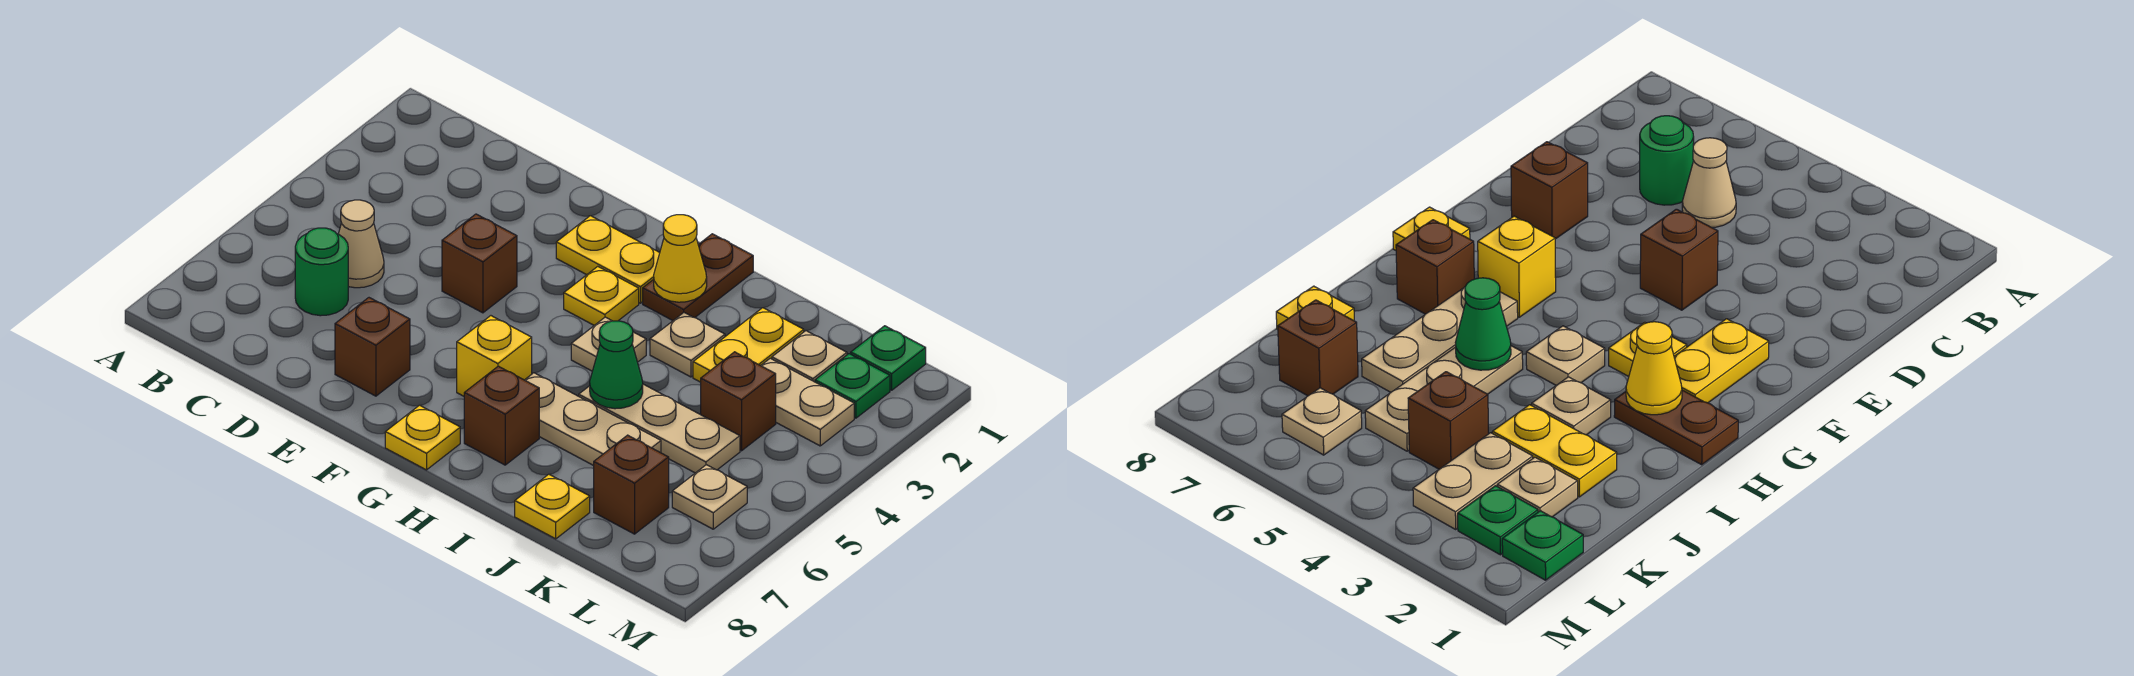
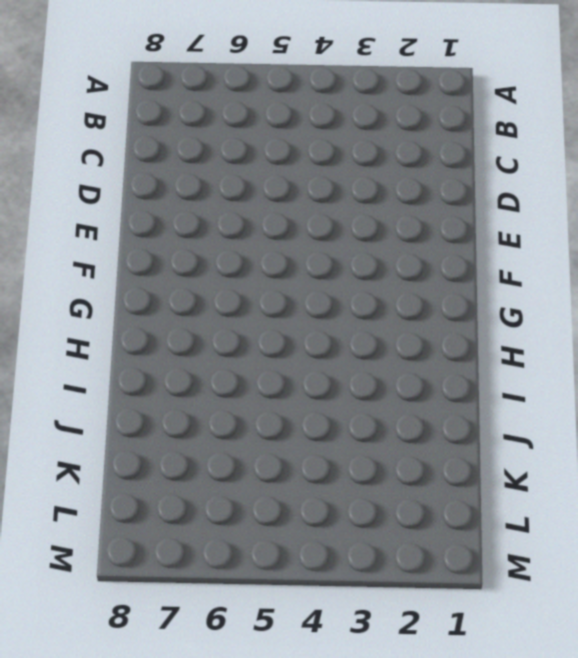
none -> tan 1x1 cone [339,200,384,288]
none -> green 1x1 round brick [295,228,348,316]
none -> brown 1x1 brick [442,214,517,313]

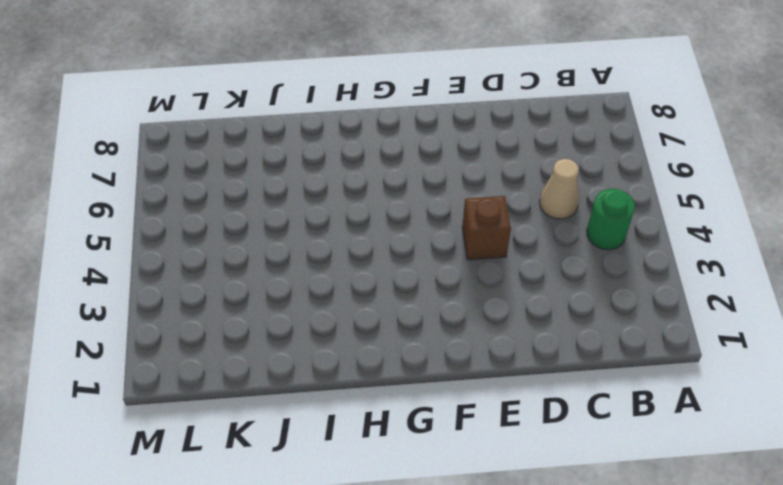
green 1x1 round brick [587,189,635,250] -> green 1x1 round brick moved to [295,228,348,316]
none -> brown 1x1 brick [335,298,410,396]
none -> yellow 1x2 plate [556,216,660,303]
none -> yellow 1x1 plate [564,266,639,325]

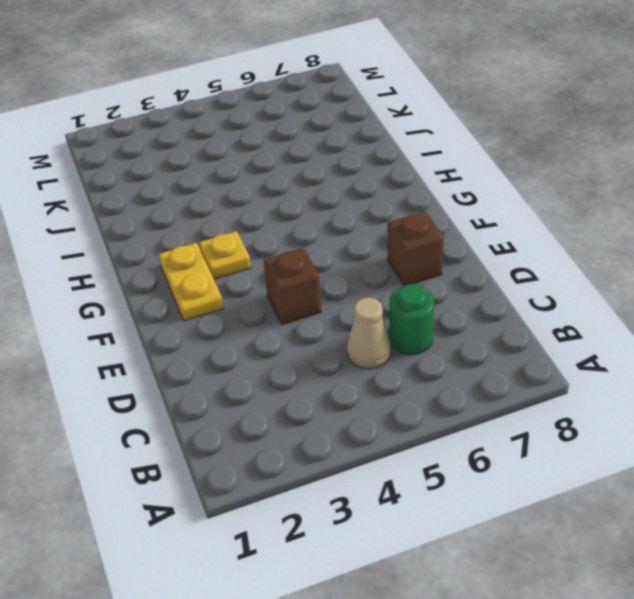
none -> yellow 1x1 brick [457,316,532,396]
none -> yellow 1x1 plate [385,405,460,470]
none -> brown 1x2 plate [643,234,753,320]

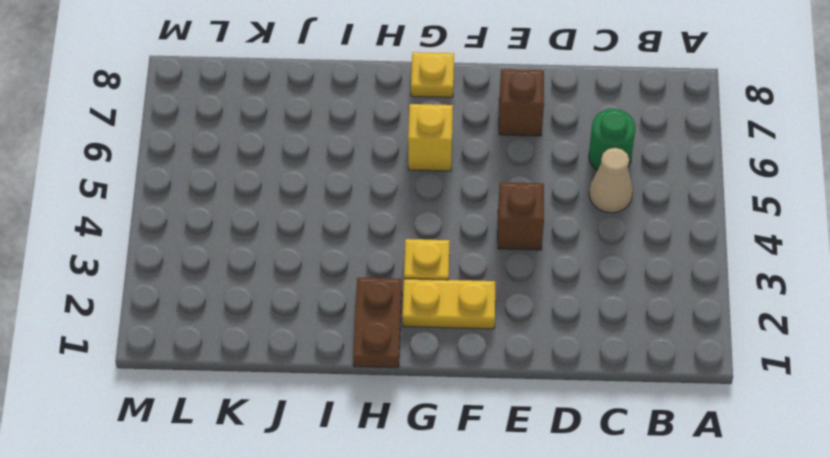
none -> tan 1x1 plate [571,317,646,371]
none -> tan 1x3 plate [525,373,661,466]
none -> brown 1x1 brick [464,366,539,465]

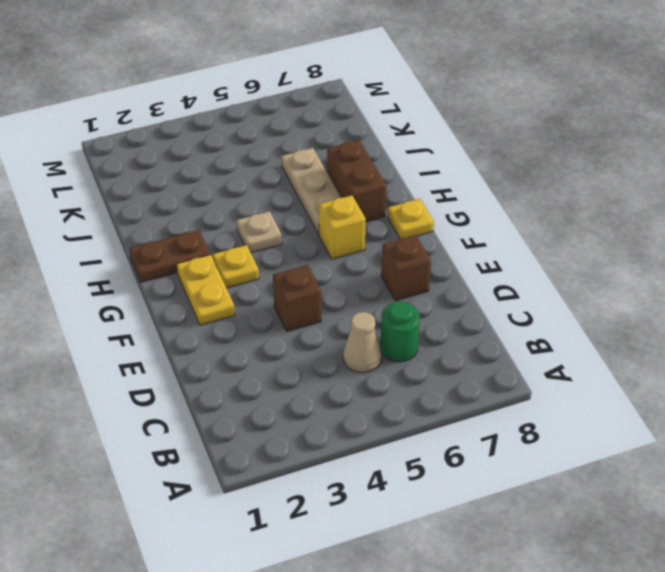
brown 1x2 brick [327,140,386,222] -> brown 1x1 brick [464,366,539,465]
none -> tan 1x1 plate [650,313,725,377]
none -> tan 1x3 plate [579,384,740,473]
none -> yellow 1x2 plate [693,308,804,382]

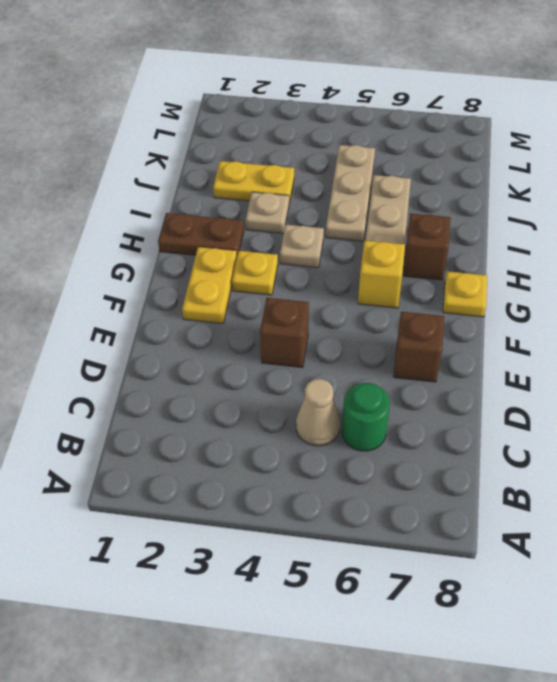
none -> yellow 1x1 plate [515,474,590,539]
none -> tan 1x1 plate [772,331,847,382]
none -> tan 1x2 plate [761,358,854,446]

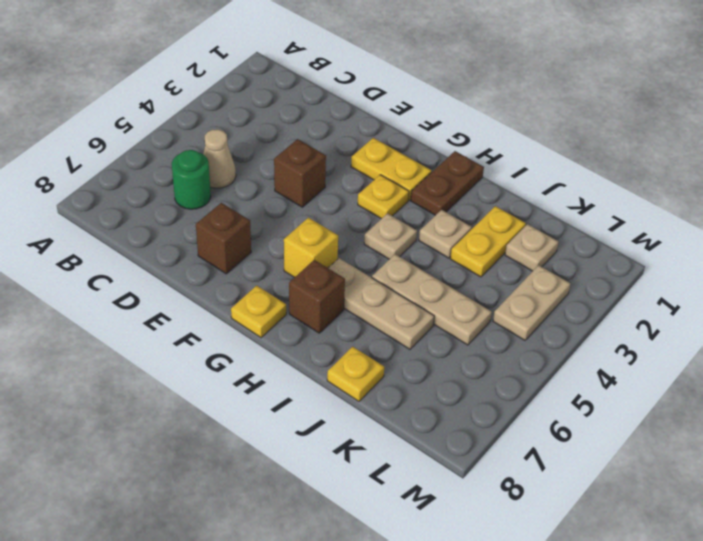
tan 1x2 plate [493,265,571,340] -> tan 1x2 plate turned to [761,358,854,446]
none -> brown 1x1 brick [701,352,776,451]
none -> brown 1x1 brick [594,435,669,534]
none -> green 1x1 plate [851,326,926,390]

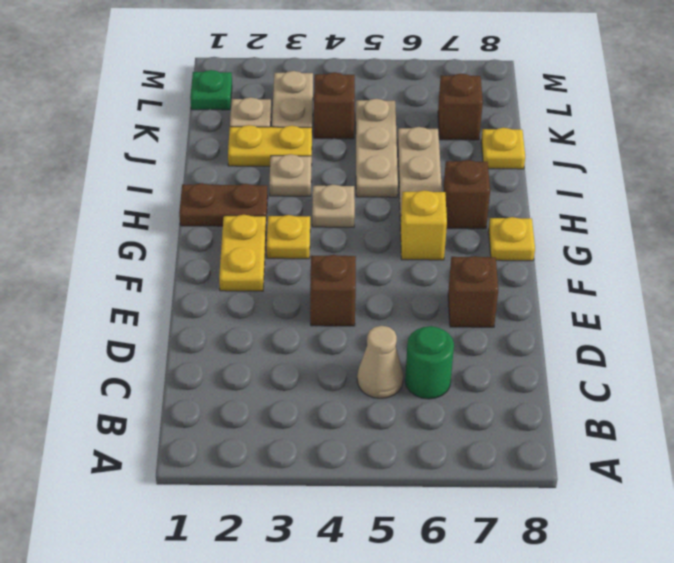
none -> green 1x1 plate [815,354,890,418]
none -> tan 1x1 plate [672,465,747,529]
none -> yellow 1x1 cone [654,215,707,302]

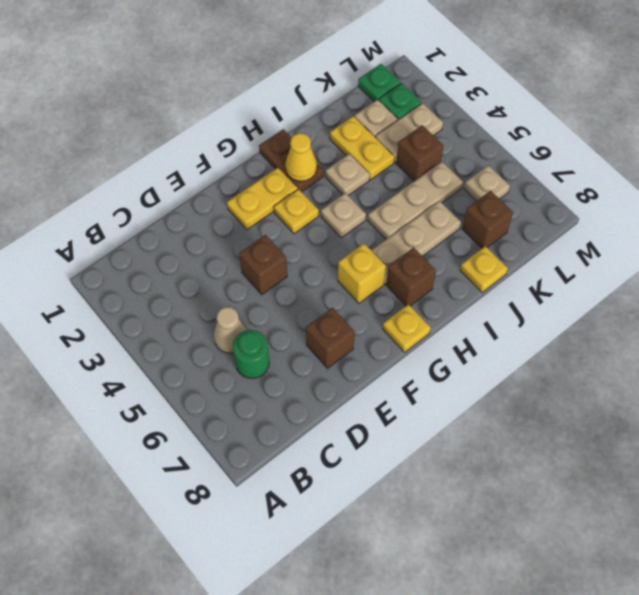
none -> green 1x1 cone [590,321,643,409]

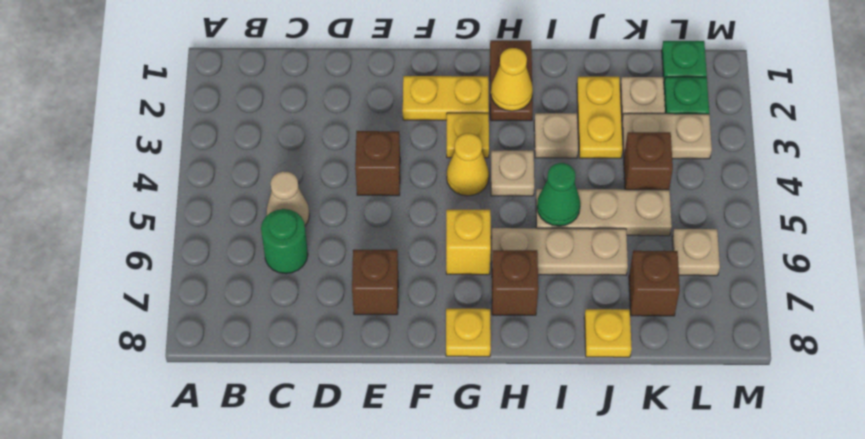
yellow 1x1 cone [447,133,489,196] -> none

